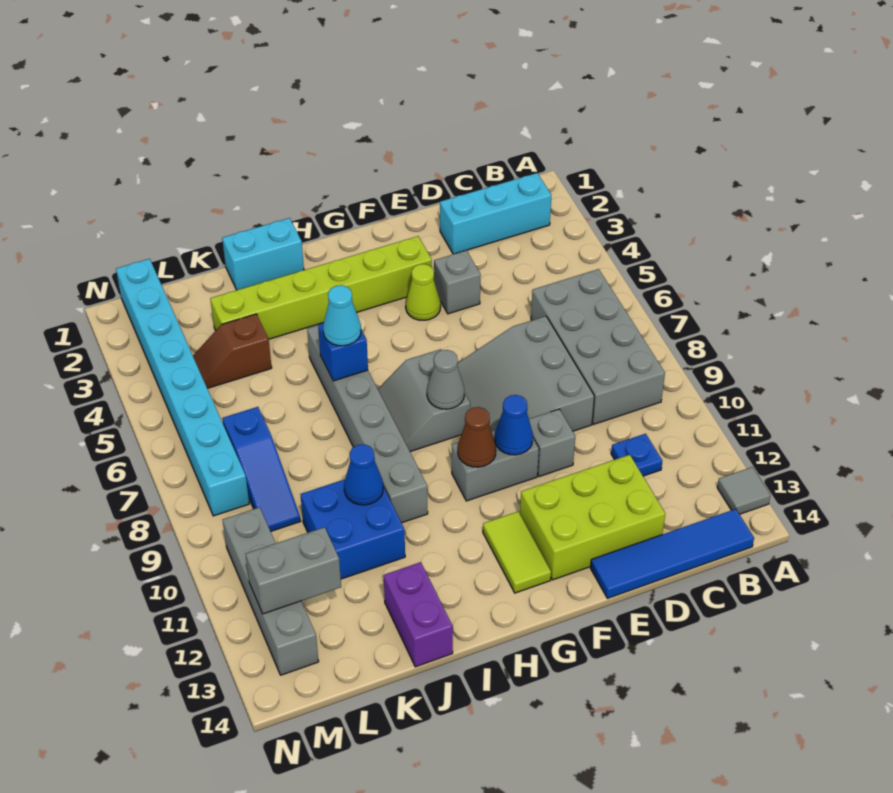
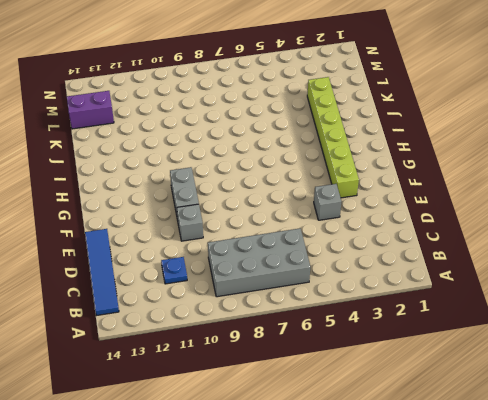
purple 1x2 brick [67,91,114,129] -> purple 1x2 brick moved to [384,562,453,667]
none -> grey 1x1 tile [717,467,771,514]
none -> cyan 1x3 brick [440,173,551,254]
none -> grey 3x3 slope [457,316,594,431]

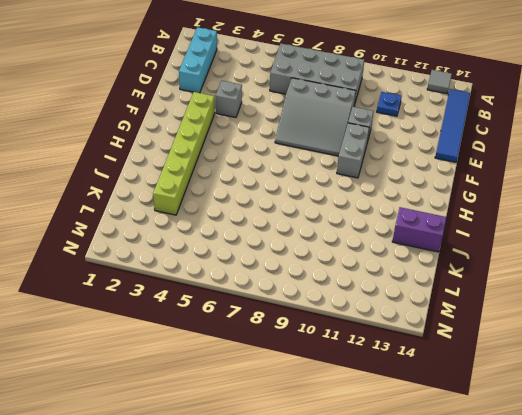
none -> lime 2x3 brick [520,455,665,580]
none -> lime 1x1 cone [406,264,441,320]
none -> grey 2x2 slope [378,349,470,452]

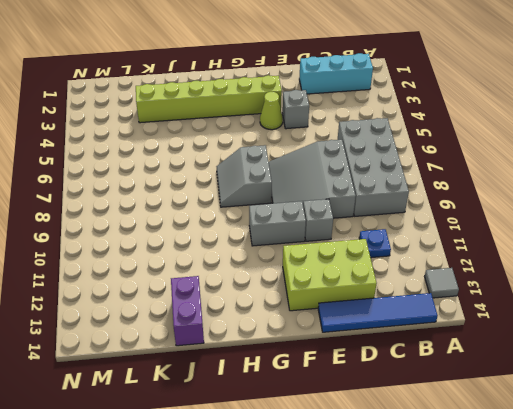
none -> lime 1x2 tile [483,512,551,593]
none -> cyan 1x2 brick [222,218,304,290]
none -> grey 1x6 brick [307,325,428,523]

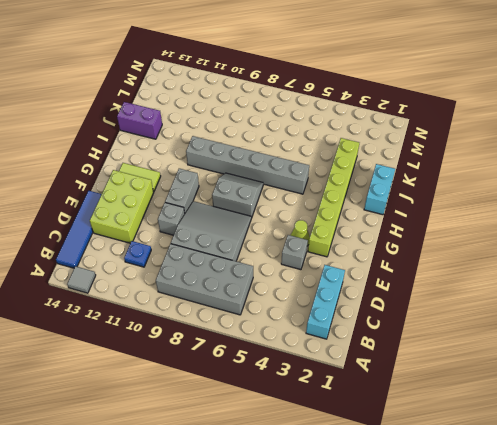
none -> blue 2x2 brick [300,479,405,579]
none -> brown 1x2 slope [193,314,272,388]
none -> blue 1x3 slope [222,407,301,532]

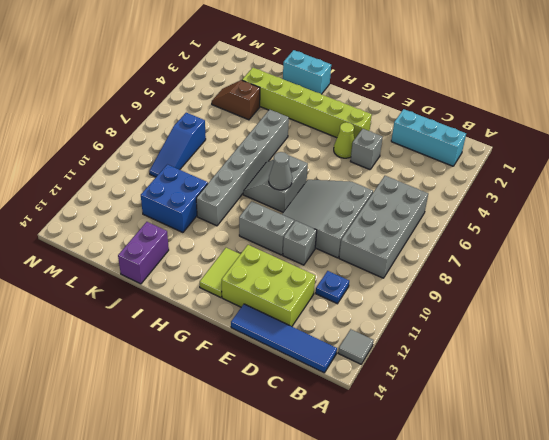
none -> cyan 1x8 brick [116,259,249,516]
none -> grey 1x4 brick [223,507,319,675]
none -> blue 1x1 cone [495,395,533,455]

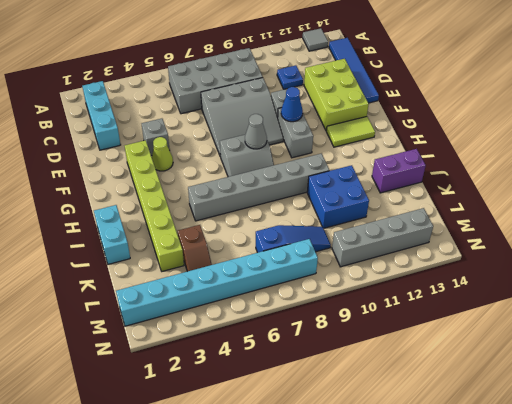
none -> brown 1x1 cone [458,407,496,467]
none -> blue 1x1 brick [318,323,368,381]
none -> blue 1x1 cone [344,444,383,505]

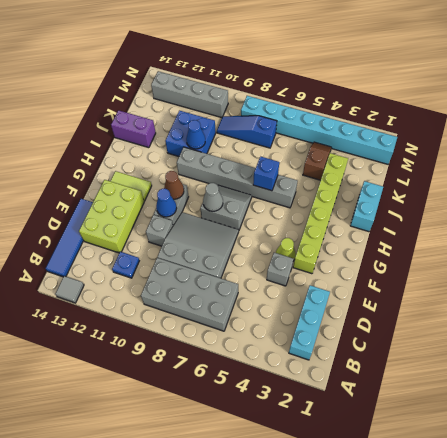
none -> grey 1x2 brick [246,527,341,614]
none -> cyan 1x1 cone [323,285,361,346]

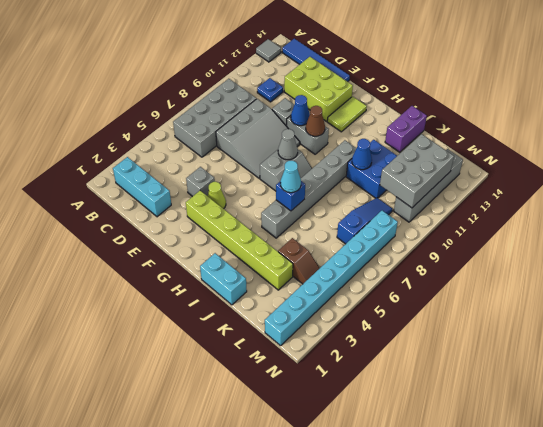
grey 2x3 brick [380,134,454,208] -> grey 1x2 brick [246,527,341,614]

